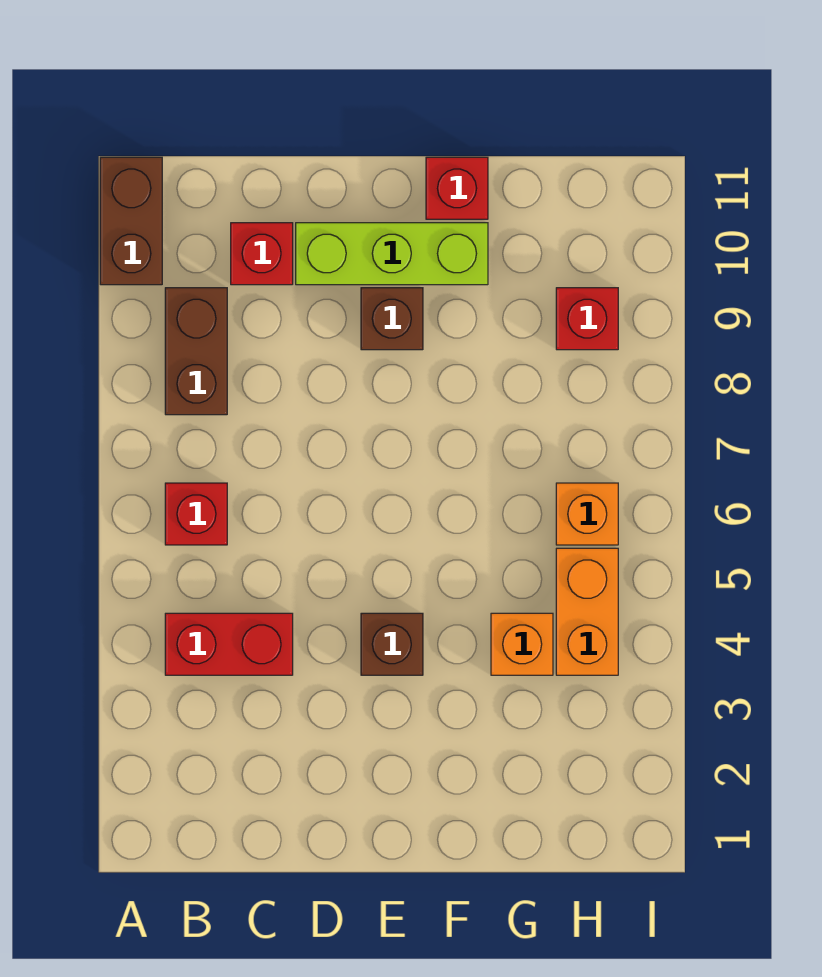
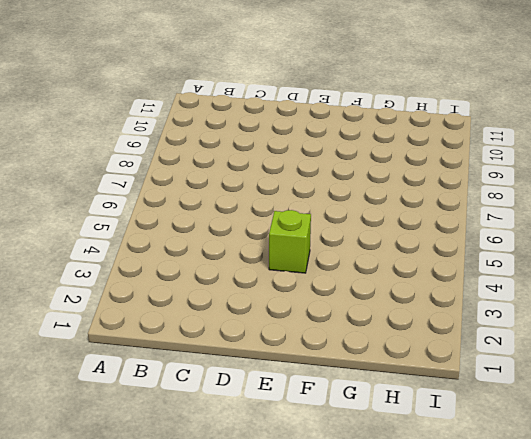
lime 1x1 brick [269,210,311,273] -> brown 1x1 brick [361,613,423,675]
none -> brown 1x2 brick [100,157,162,285]
none -> red 1x2 brick [165,613,293,675]
none -> red 1x1 brick [165,483,227,545]

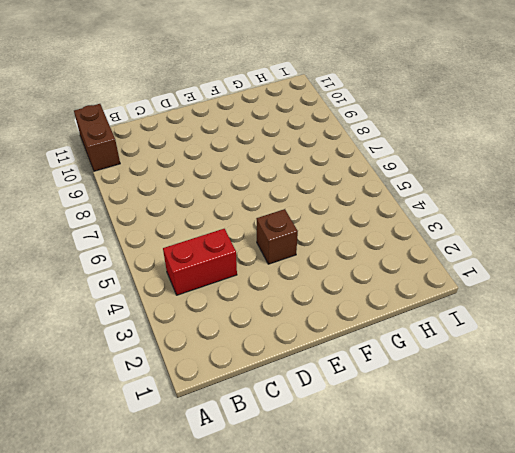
none -> red 1x1 brick [165,483,227,545]
none -> brown 1x2 brick [165,288,227,415]
none -> red 1x1 brick [231,223,293,285]

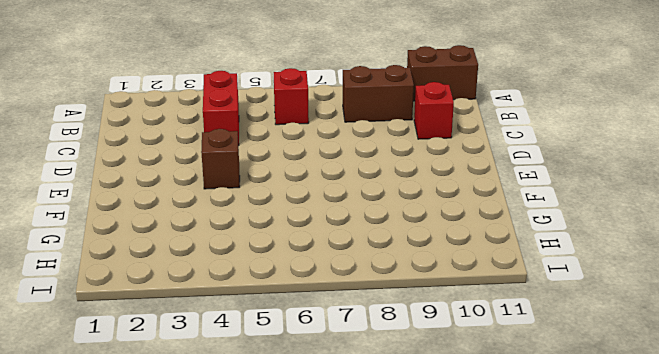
none -> lime 1x3 brick [296,223,488,285]
none -> brown 1x1 brick [361,288,423,350]
none -> red 1x1 brick [426,157,488,219]

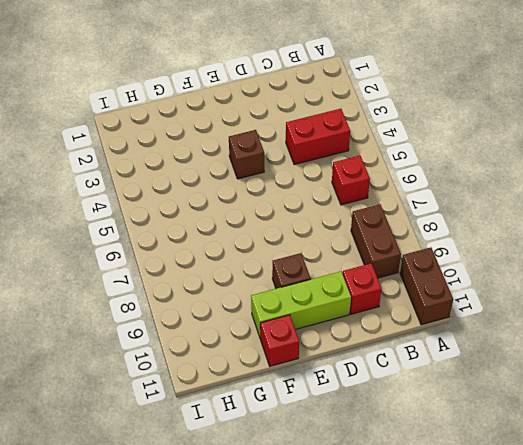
none -> orange 1x1 brick [491,613,553,675]
none -> orange 1x2 brick [556,548,618,675]
none -> orange 1x1 brick [556,483,618,545]

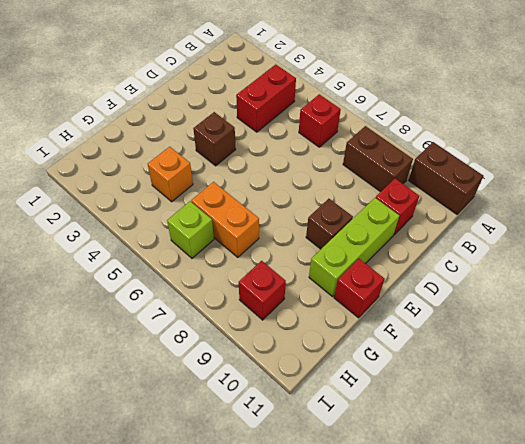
orange 1x2 brick [191,182,259,257] -> orange 1x2 brick moved to [556,548,618,675]
lime 1x1 brick [167,201,214,258] -> orange 1x1 brick [556,483,618,545]

